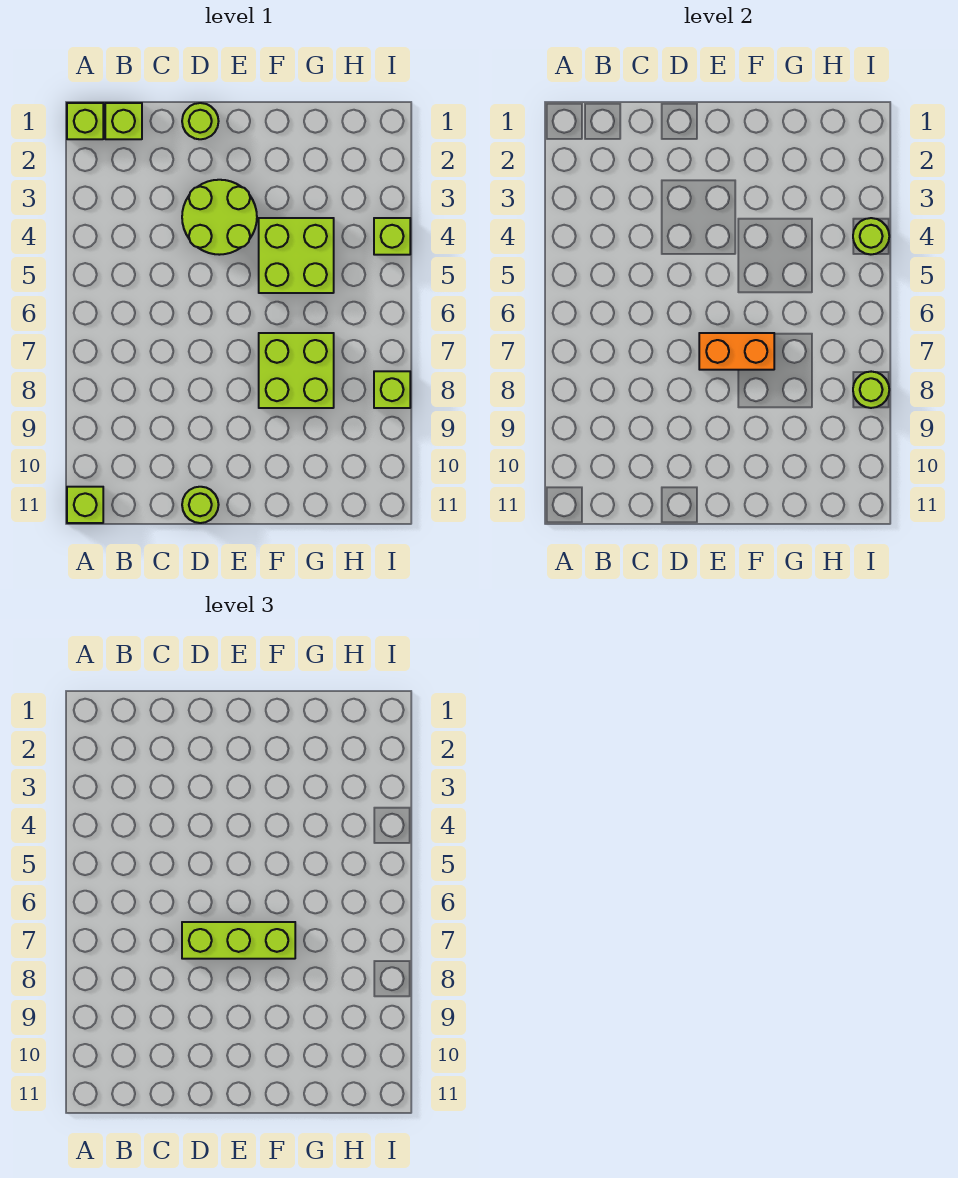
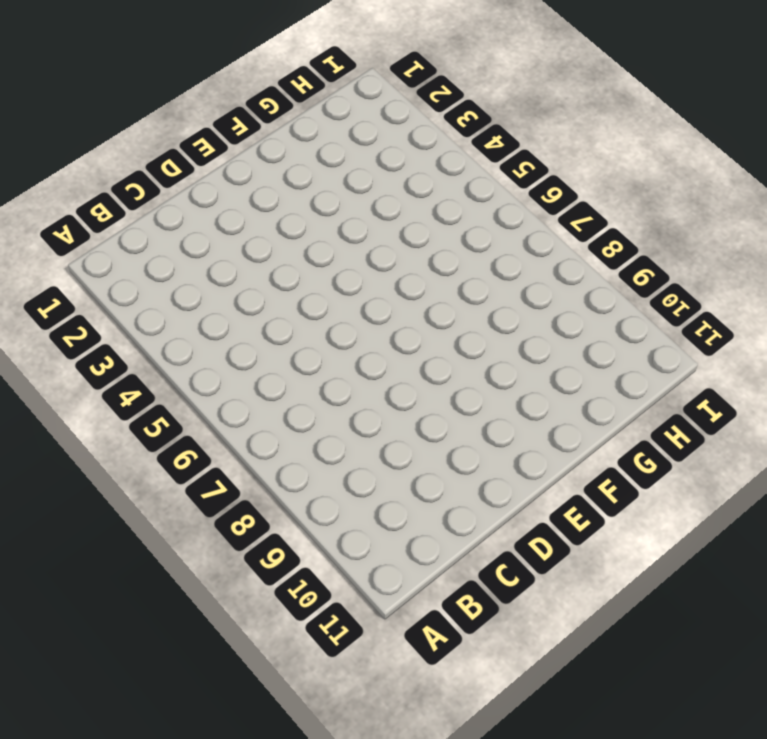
none -> lime 1x1 brick [67,103,103,139]
none -> lime 1x1 brick [67,487,103,523]
none -> lime 1x1 brick [105,103,142,139]

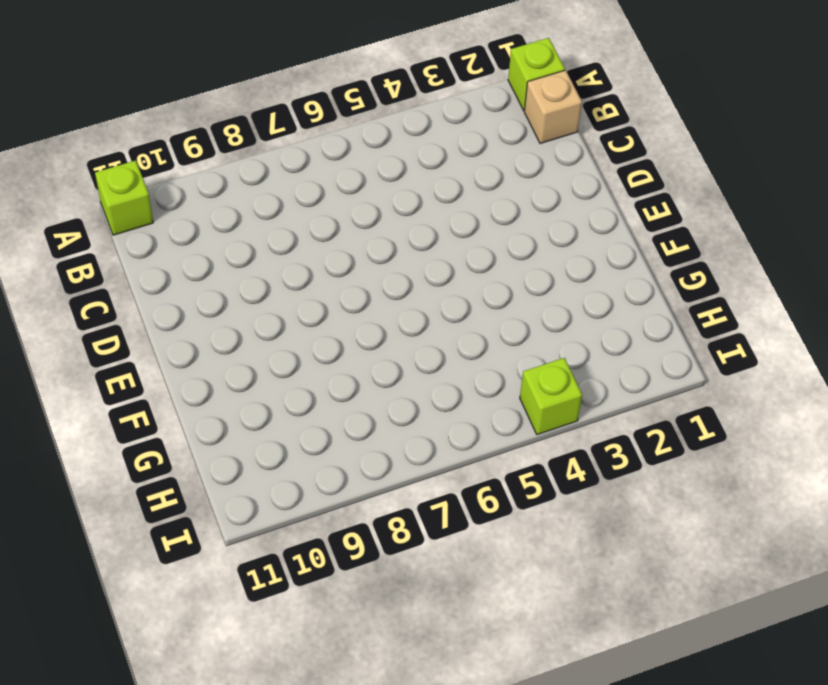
tan 1x1 brick [524,70,582,144] -> lime 1x1 brick [105,103,142,139]
none -> lime 1x1 round brick [182,103,219,139]
none -> lime 2x2 round brick [182,180,257,255]
none -> lime 1x1 round brick [182,487,219,523]

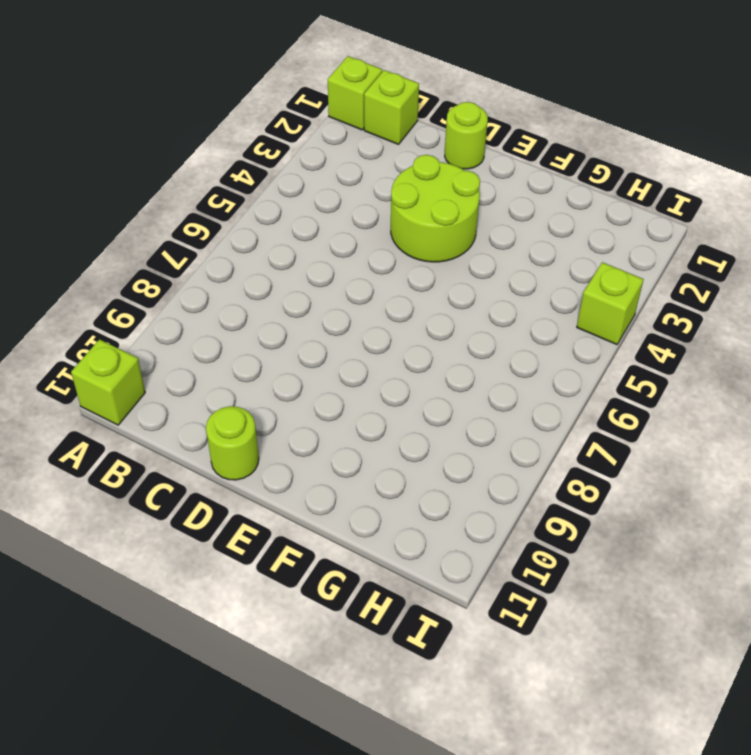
none -> lime 2x2 brick [259,218,334,293]
none -> lime 2x2 brick [259,333,334,408]
none -> lime 1x1 brick [374,371,410,408]

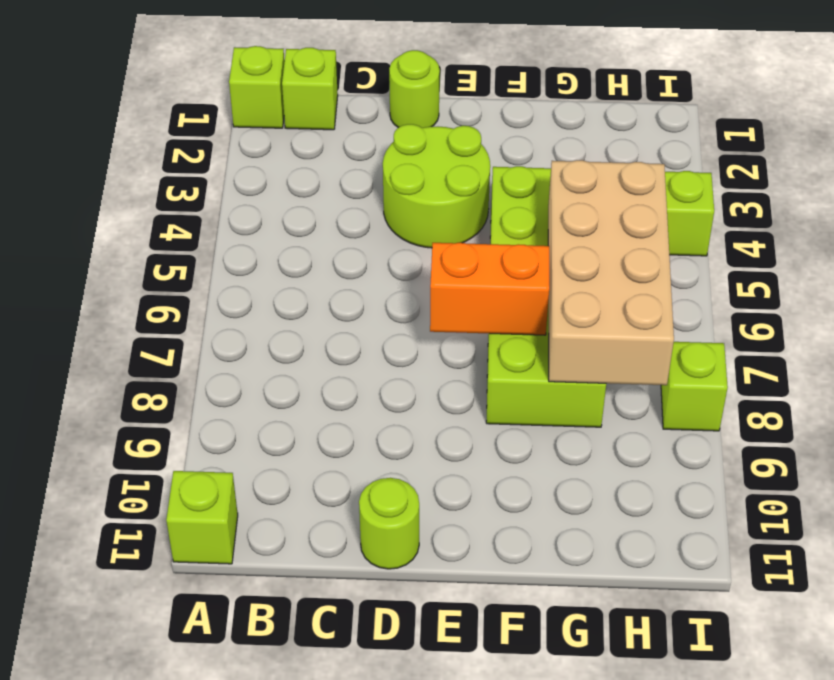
tan 2x4 brick [548,160,674,385] -> none
none -> lime 1x1 round brick [853,218,889,254]
none -> lime 1x1 round brick [853,372,889,408]
none -> lime 1x3 brick [182,922,295,959]

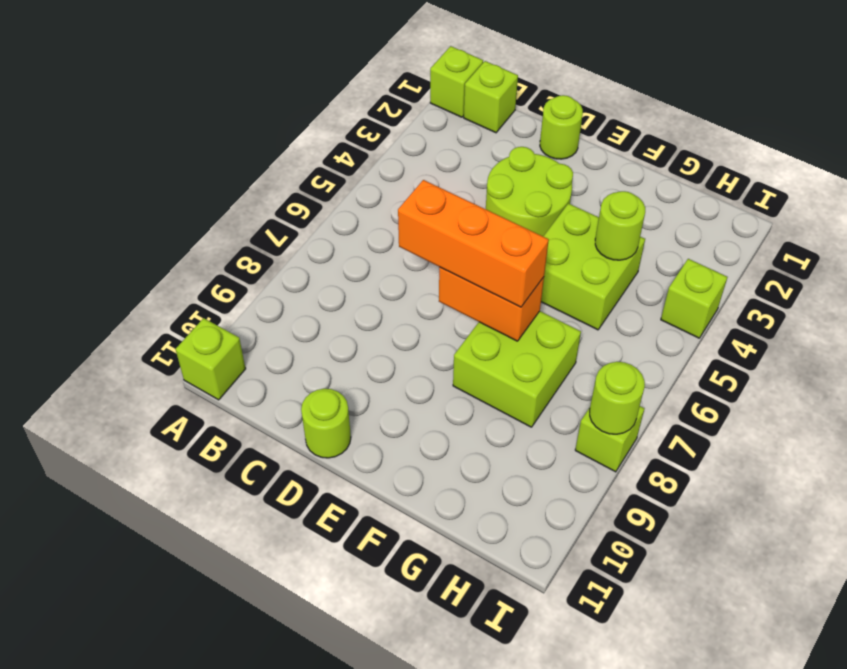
orange 1x3 brick [398,180,549,307] -> lime 1x3 brick [182,922,295,959]
lime 1x1 round brick [595,191,645,260] -> lime 1x1 round brick moved to [853,218,889,254]

